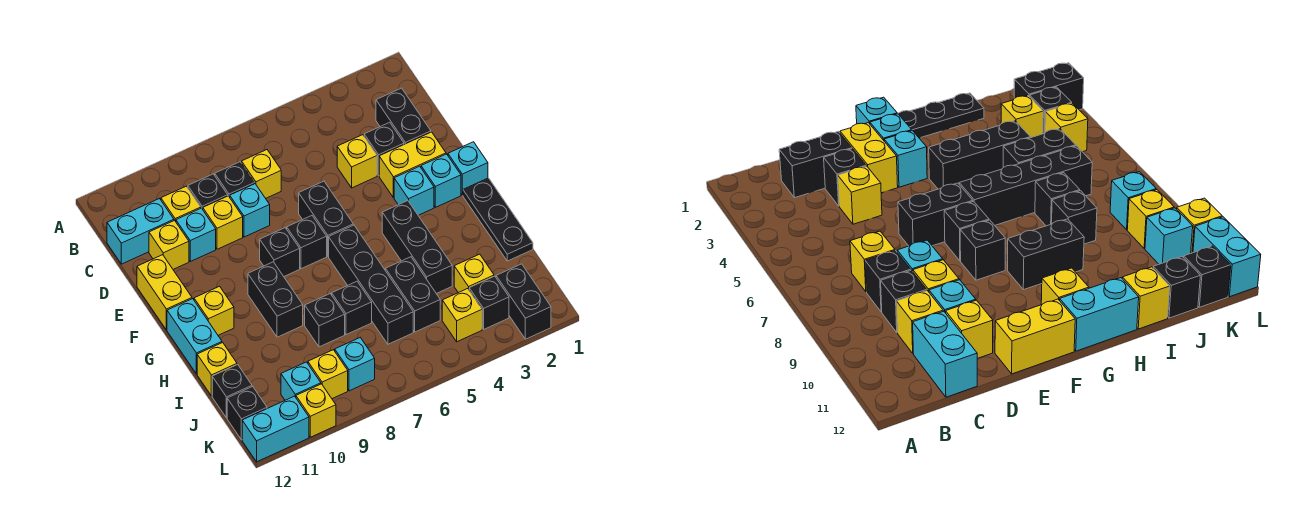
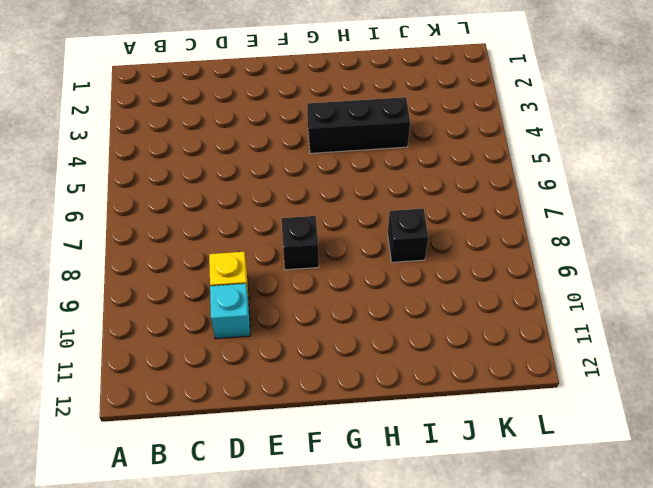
none -> black 1x2 brick [376,88,431,144]
none -> yellow 1x1 brick [242,150,281,198]
none -> black 1x1 brick [215,162,255,197]
none -> black 1x1 brick [188,174,228,209]

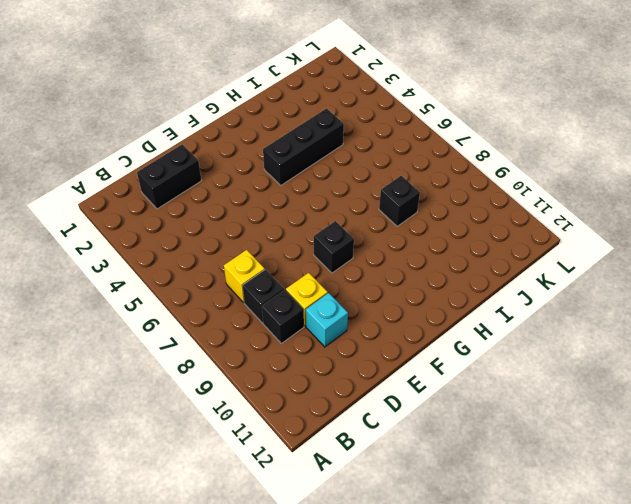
none -> yellow 1x1 brick [161,186,201,222]
none -> cyan 1x2 brick [107,199,174,264]
none -> black 1x1 brick [364,122,404,176]
none -> yellow 1x1 brick [337,135,377,188]

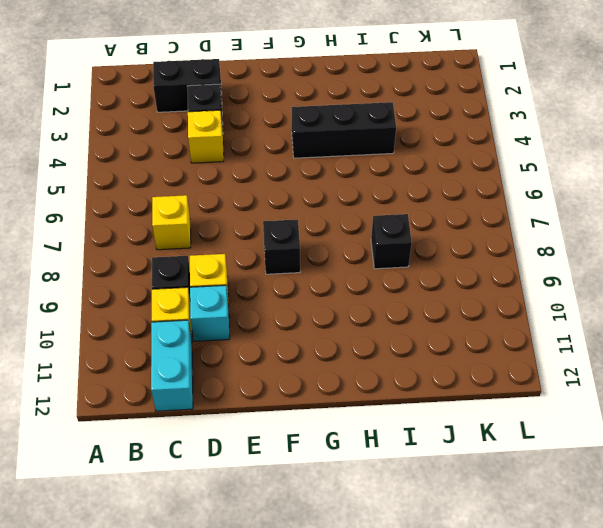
none -> black 1x1 brick [215,162,255,197]
none -> cyan 1x1 brick [230,184,270,237]
none -> yellow 1x1 brick [149,221,189,269]
none -> yellow 1x2 brick [379,132,446,198]

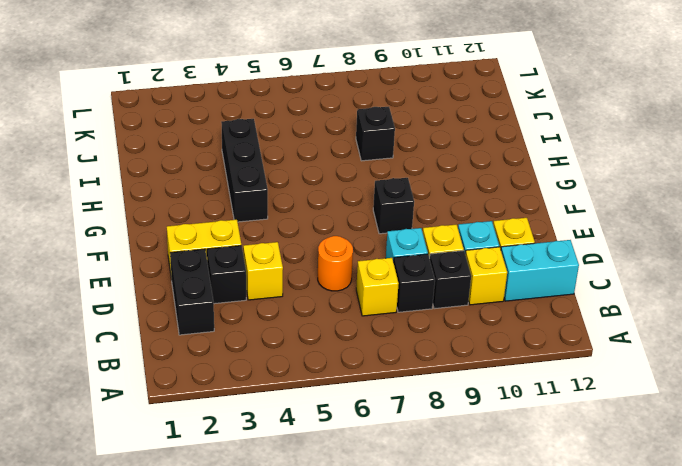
orange 1x1 round brick [318,236,353,291] -> none
none -> black 1x2 brick [299,181,353,256]
none -> yellow 1x2 brick [137,255,192,330]
none -> cyan 1x1 brick [448,142,488,195]
none -> cyan 1x1 brick [421,154,461,207]

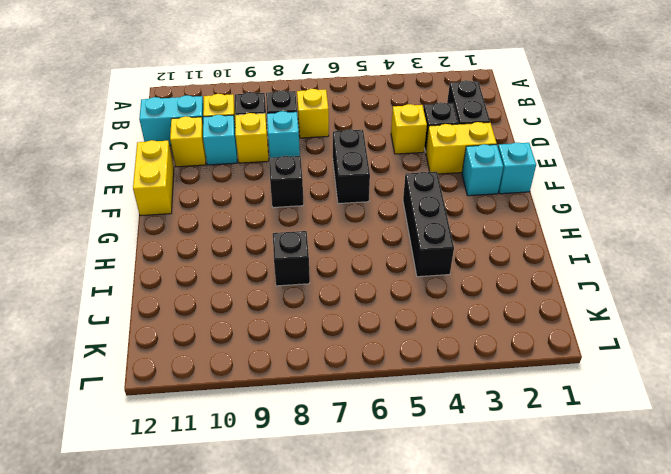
none -> cyan 1x1 brick [394,166,434,215]
none -> black 1x1 brick [287,216,327,269]
none -> black 1x3 plate [463,178,533,261]
none -> black 1x4 brick [329,225,413,344]

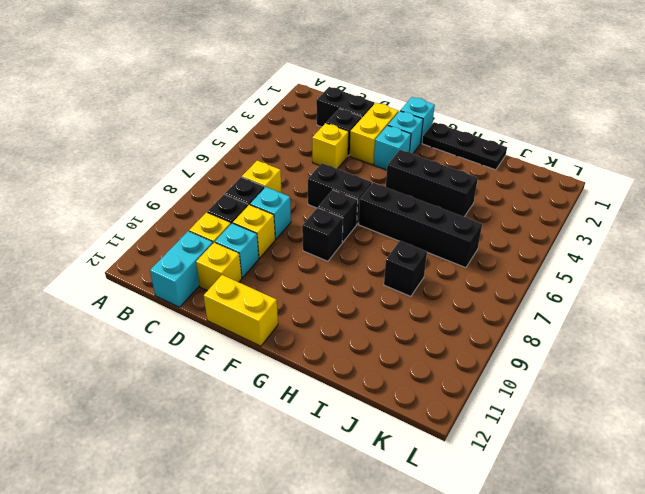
none -> black 1x2 brick [248,262,303,337]
none -> yellow 1x1 brick [194,286,234,335]
none -> cyan 1x2 brick [167,299,222,374]
none -> black 1x2 brick [385,257,440,332]

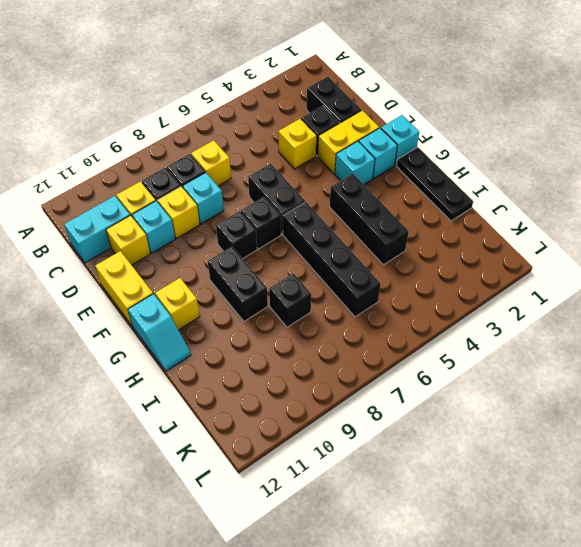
cyan 1x2 slope [128,294,191,371] -> cyan 1x2 brick [167,299,222,374]
none -> black 1x2 brick [385,257,440,332]
none -> black 1x1 brick [332,281,372,335]
none -> yellow 1x1 brick [197,343,237,396]
none -> yellow 1x1 brick [454,254,494,293]

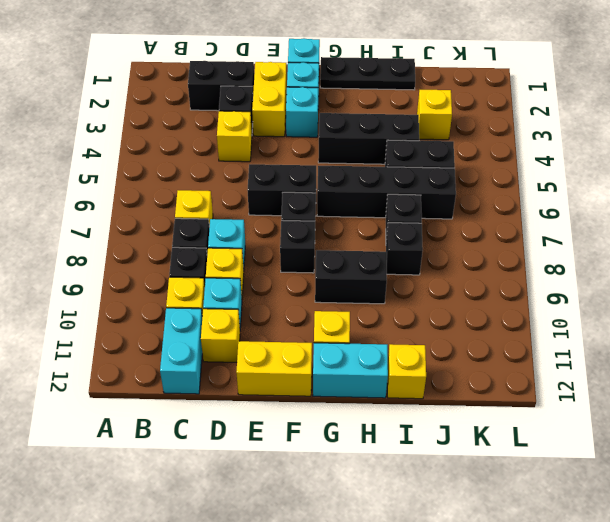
none -> black 1x1 brick [212,365,252,418]
none -> black 1x2 brick [496,264,551,339]
none -> black 1x1 brick [469,276,509,329]
none -> yellow 1x1 brick [442,289,482,342]

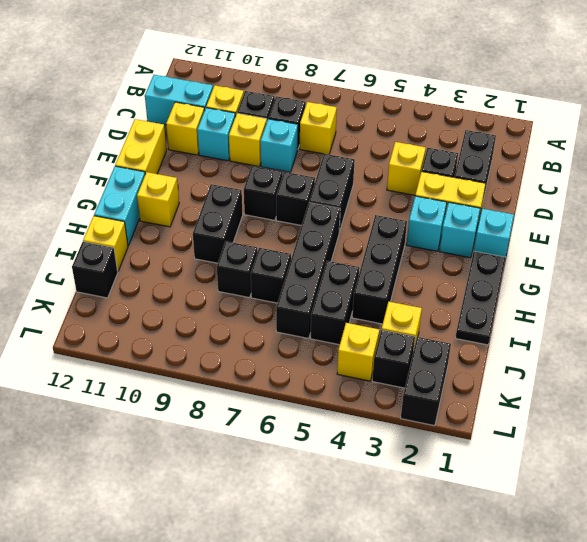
none -> cyan 1x1 brick [335,338,375,391]
none -> yellow 1x1 brick [308,350,348,399]
none -> cyan 1x1 brick [281,362,321,400]
none -> black 1x1 brick [227,387,267,440]

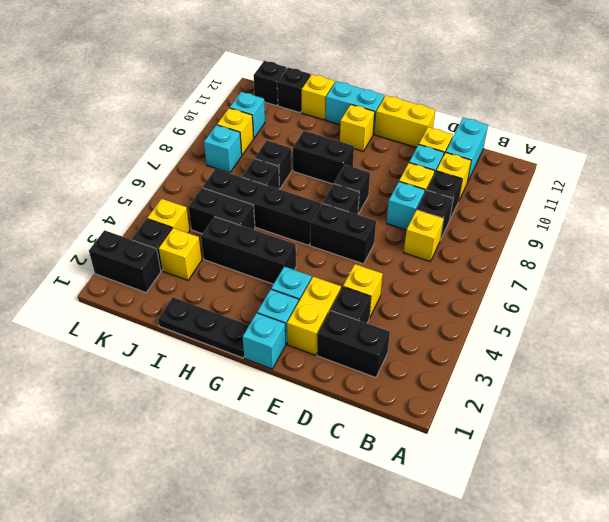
none -> yellow 1x1 brick [296,384,336,437]
none -> cyan 1x2 brick [242,396,309,462]

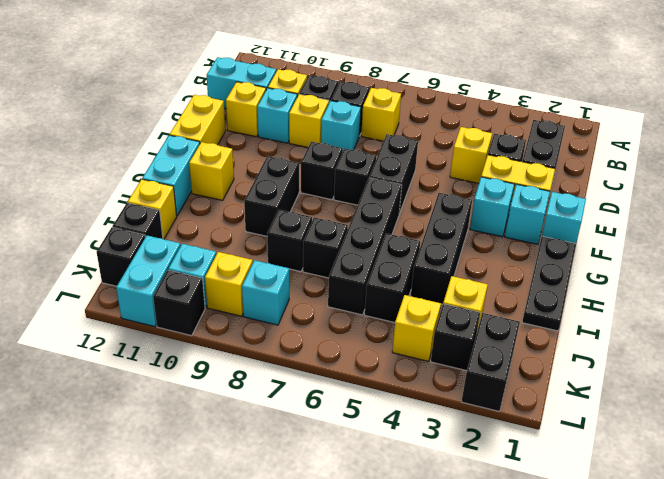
cyan 1x2 brick [116,236,181,327] -> cyan 1x2 brick turned to [242,396,309,462]
black 1x1 brick [153,270,205,336] -> yellow 1x1 brick [296,384,336,437]

